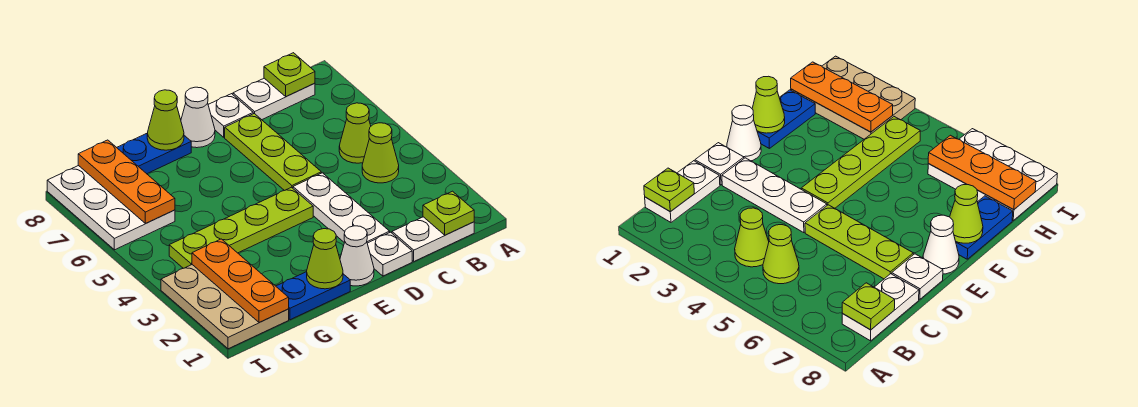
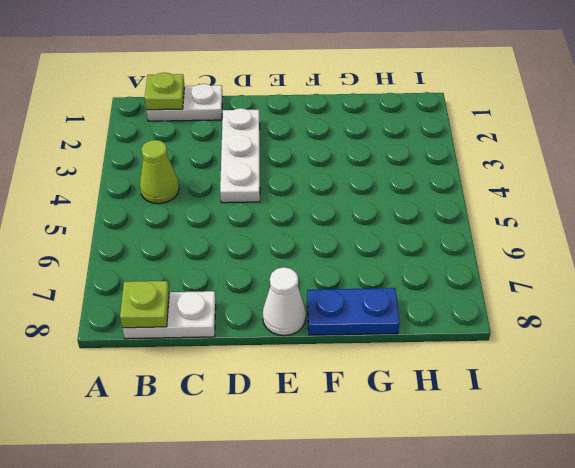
none -> lime 1x1 cone [339,103,371,163]
none -> white 1x1 plate [367,232,412,276]
none -> lime 1x3 plate [225,113,321,191]

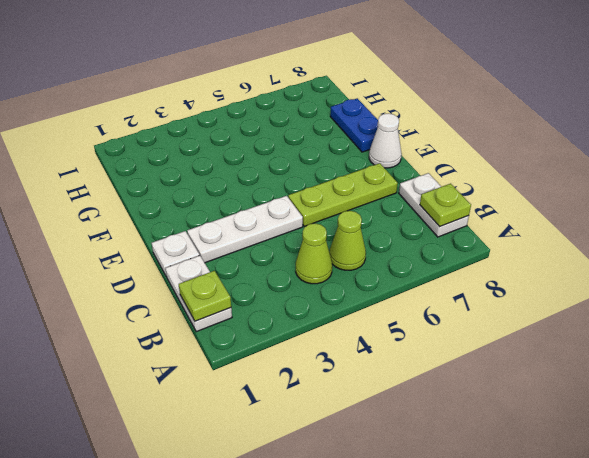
none -> white 1x1 plate [208,94,253,137]
none -> white 1x1 cone [340,226,374,286]
none -> lime 1x4 plate [169,187,313,268]

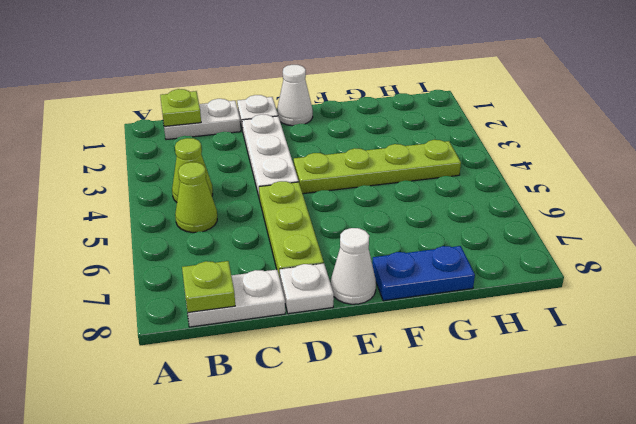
none -> blue 1x2 plate [276,272,350,320]
none -> tan 2x3 plate [161,265,289,349]
none -> white 2x3 plate [47,165,175,250]

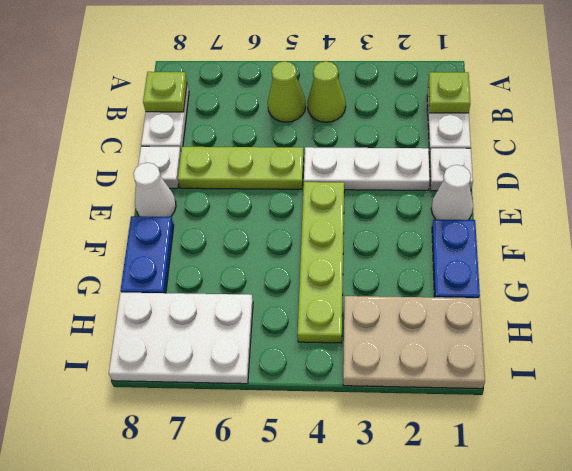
none -> lime 1x1 cone [307,229,343,289]
none -> lime 1x1 cone [147,90,184,150]
none -> orange 1x3 plate [192,239,289,323]

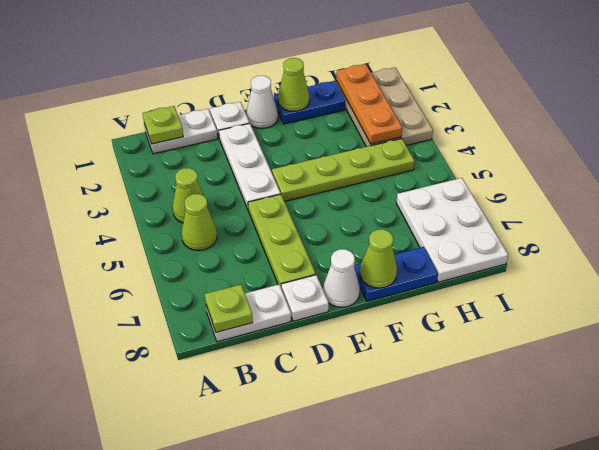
none -> orange 1x3 plate [78,140,175,223]

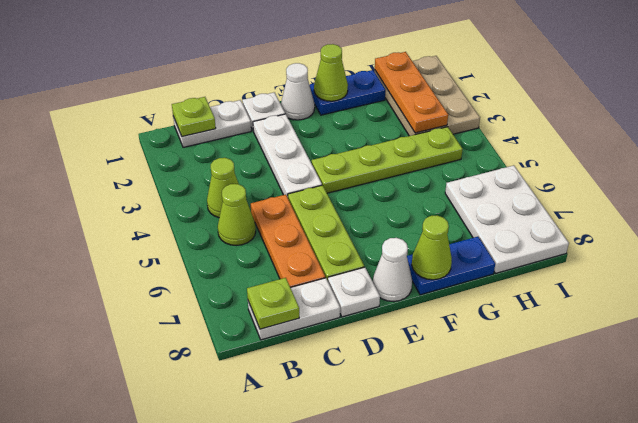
orange 1x3 plate [251,195,325,288] -> orange 1x3 plate moved to [78,140,175,223]

